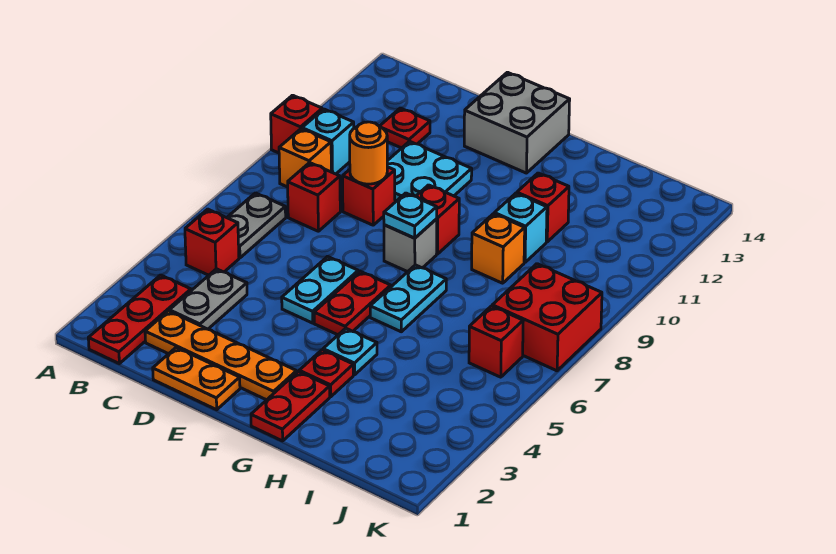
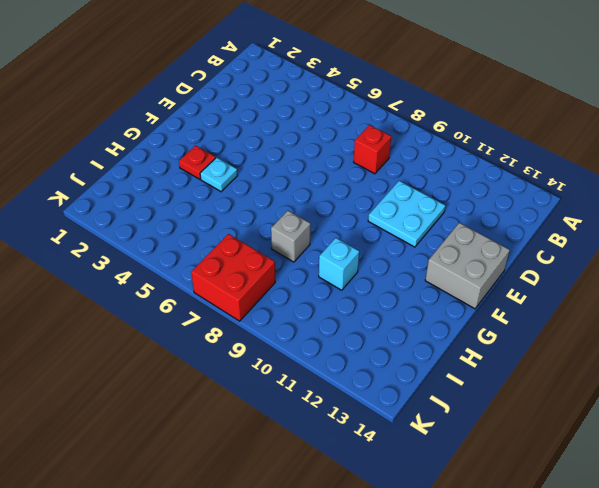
grey 1x1 brick [271,211,310,262] -> grey 1x1 brick moved to [384,219,437,272]
none -> red 1x1 brick [271,95,322,153]
none -> red 1x3 plate [88,275,191,364]
none -> red 1x1 brick [185,209,239,275]

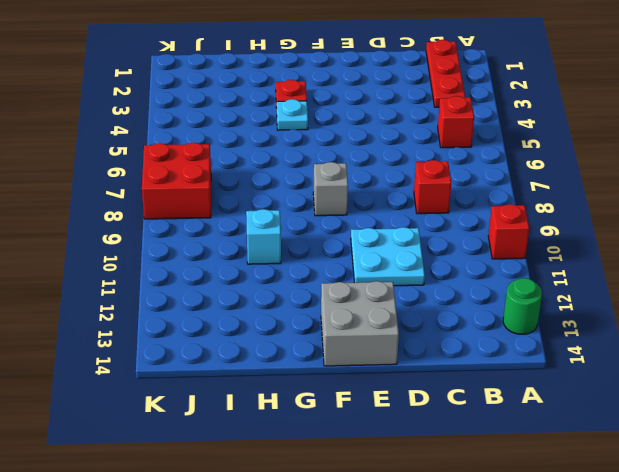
green 1x1 round brick [503,278,542,334] -> none
none -> grey 1x2 plate [227,193,286,258]
none -> orange 1x1 brick [279,129,331,187]
none -> cyan 1x1 brick [302,109,354,174]

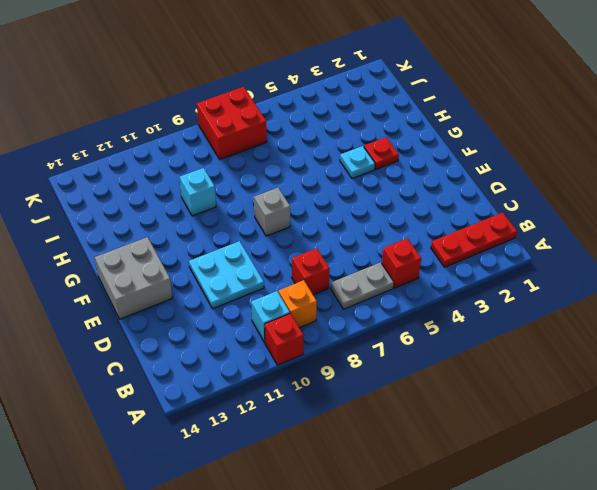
none -> orange 1x4 plate [145,311,297,400]
none -> grey 1x2 plate [169,269,247,329]
none -> red 1x1 plate [380,108,430,148]

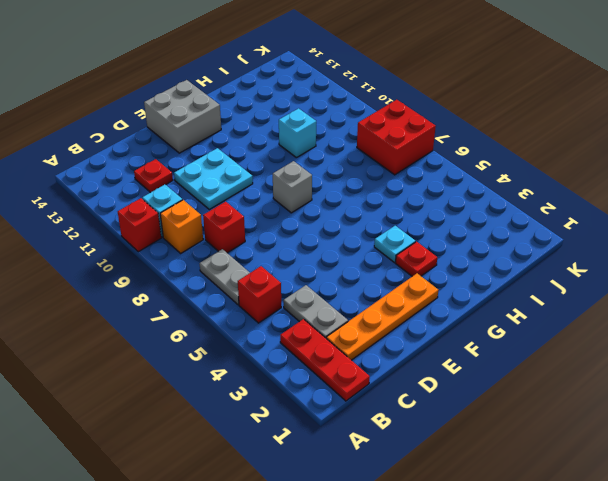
none -> orange 1x2 plate [153,347,240,410]
none -> red 1x1 brick [343,167,395,225]
none -> cyan 1x2 plate [282,257,358,323]

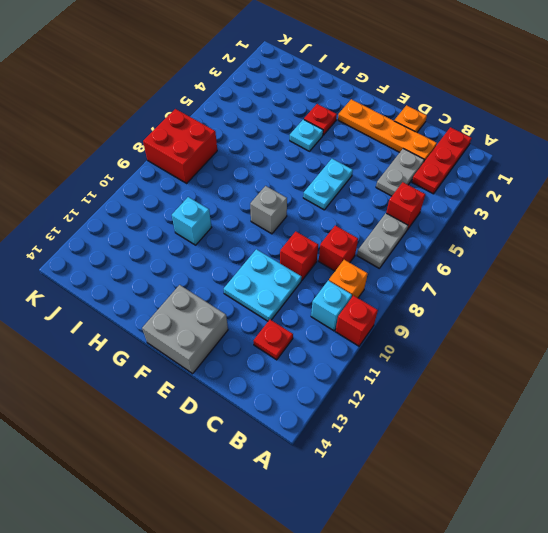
orange 1x1 plate [394,105,427,132] -> orange 1x2 plate [153,347,240,410]
none -> red 1x2 plate [314,271,391,335]
none -> red 1x1 brick [416,185,459,254]
none -> red 1x2 plate [251,372,330,441]

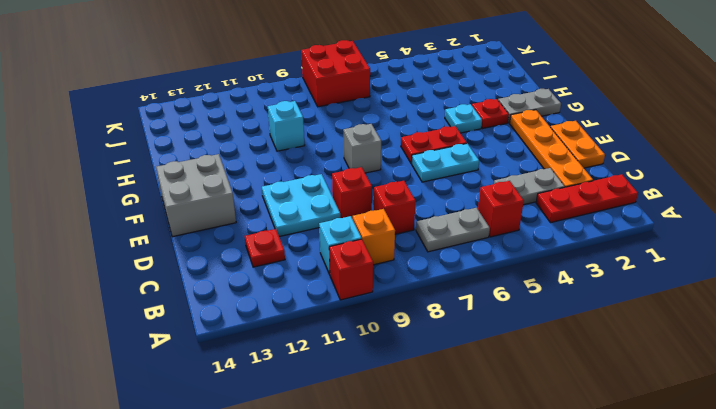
grey 1x2 plate [498,89,561,123] -> red 1x2 plate [251,372,330,441]
none -> red 1x1 brick [416,185,459,254]
none -> cyan 1x2 plate [370,265,446,332]
none -> orange 1x1 brick [472,214,525,283]

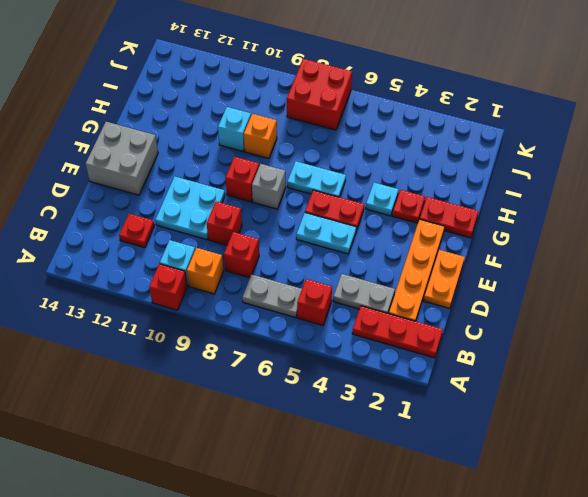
none -> red 1x1 brick [517,173,569,242]
none -> red 1x1 brick [469,306,523,377]
none -> orange 1x1 round brick [350,122,387,184]

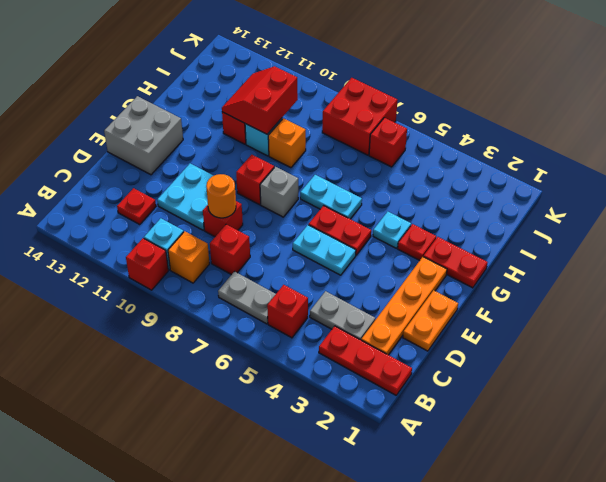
red 2x2 slope [222,66,298,134] -> none
none -> cyan 1x1 plate [384,193,437,238]

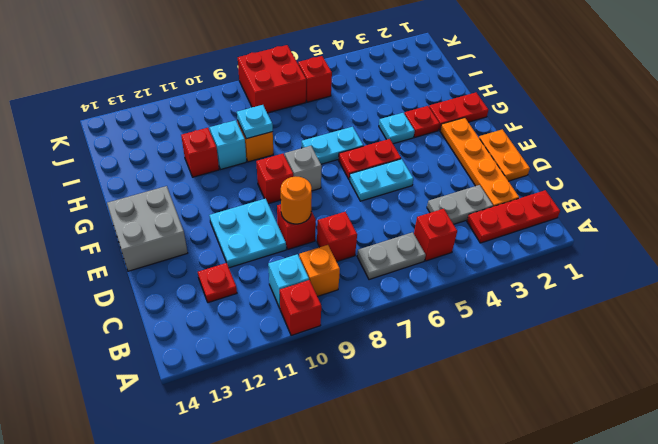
cyan 1x1 plate [237,105,273,139] -> cyan 1x1 plate moved to [384,193,437,238]

